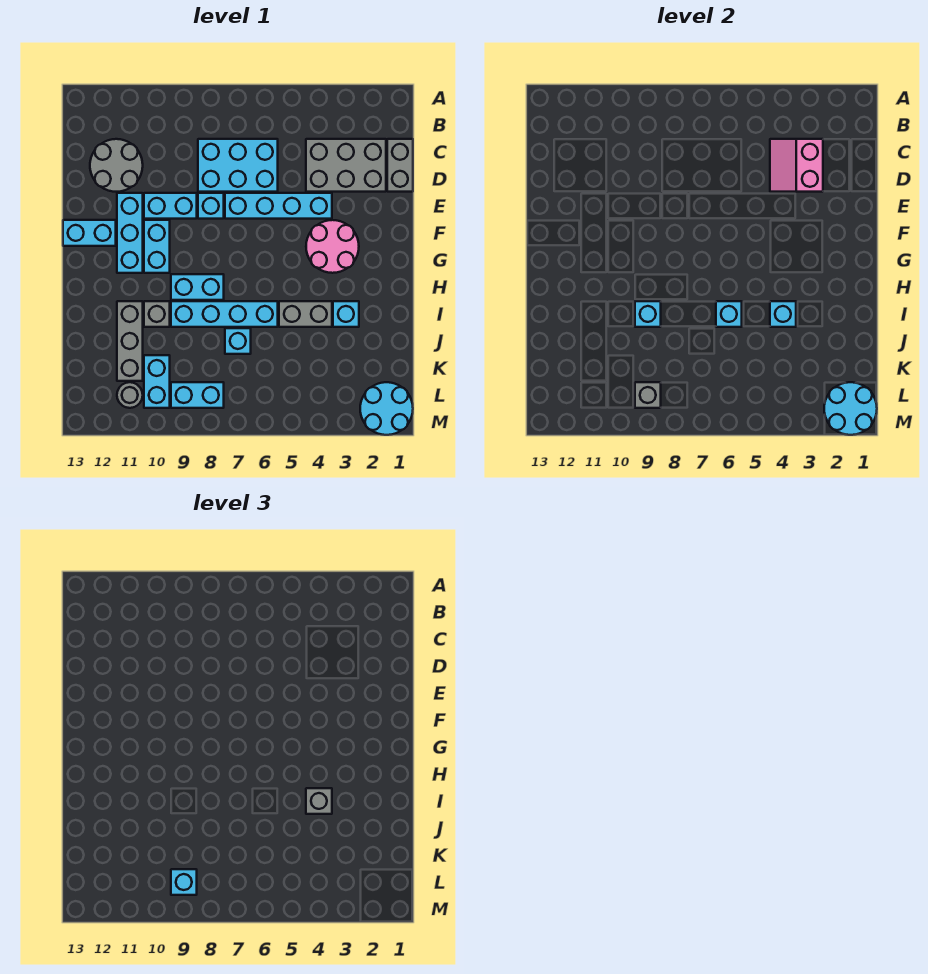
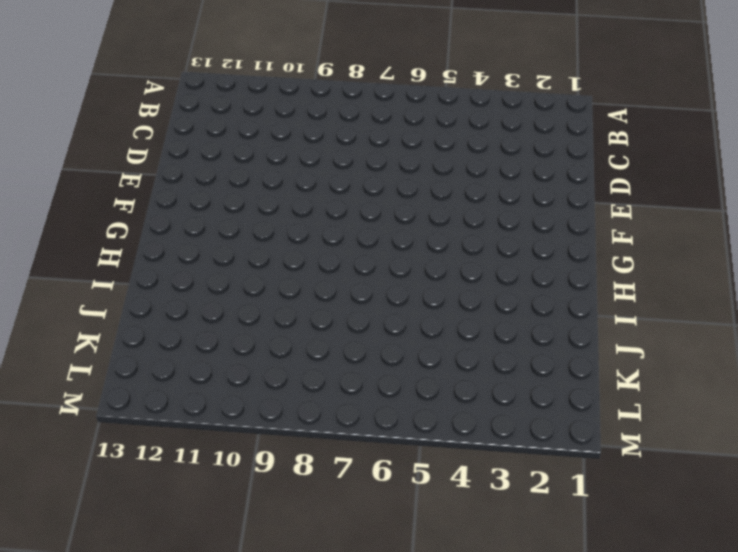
none -> grey 1x2 brick [387,139,413,192]
none -> grey 2x3 brick [306,139,386,192]
none -> cyan 2x3 brick [198,139,278,192]
none -> grey 2x2 round brick [90,139,143,192]

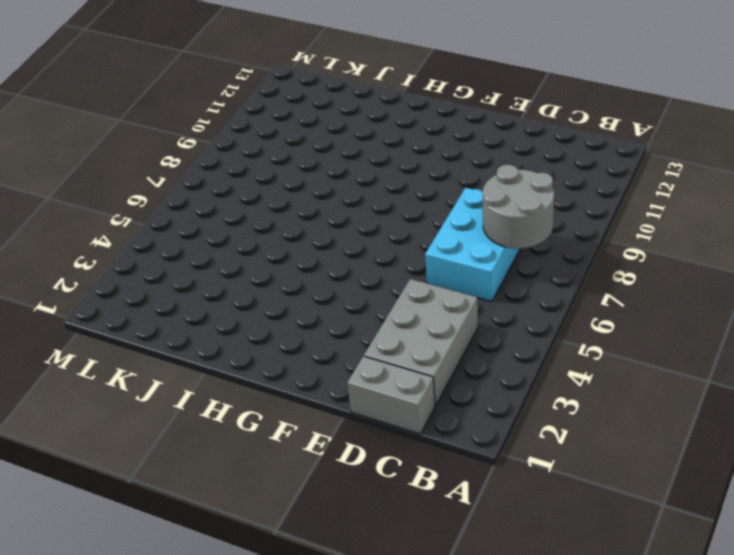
grey 2x2 round brick [482,165,554,249] -> grey 2x2 round brick moved to [90,139,143,192]
none -> cyan 1x4 brick [225,193,332,219]
none -> cyan 1x1 brick [198,193,224,219]
none -> cyan 1x2 brick [144,193,197,219]
none -> cyan 1x3 brick [117,193,143,273]

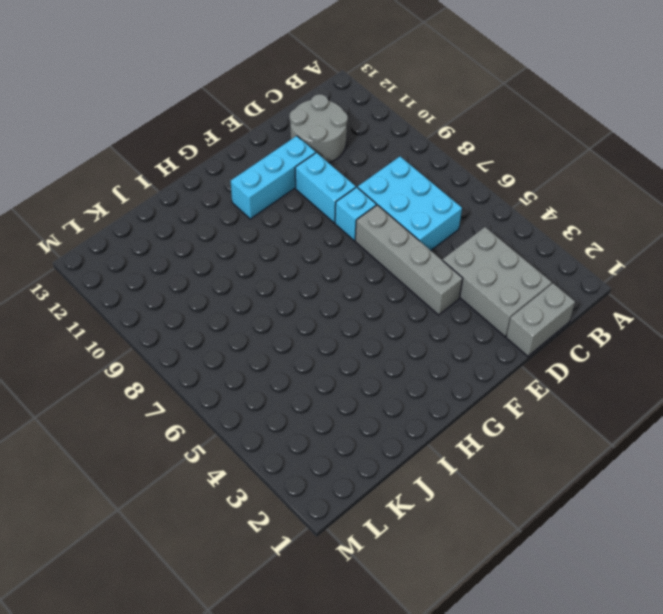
grey 1x4 brick [355,205,463,315] -> cyan 1x4 brick [225,193,332,219]
none -> pink 2x2 round brick [306,220,359,273]
none -> cyan 1x2 brick [144,220,170,273]
none -> cyan 1x2 brick [63,220,116,246]
none -> cyan 1x2 brick [171,274,224,300]

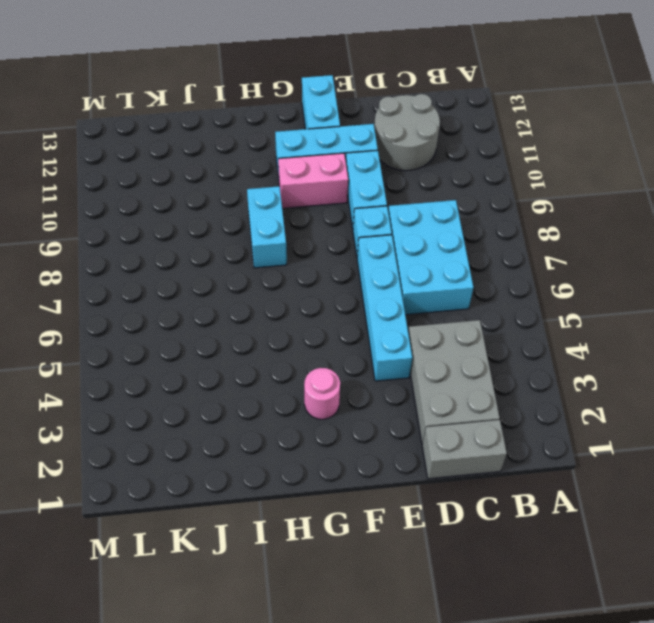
pink 1x2 brick [278,153,348,208] -> cyan 1x2 brick [144,220,170,273]
pink 1x1 round brick [304,368,340,419] -> pink 2x2 round brick [306,220,359,273]
none -> cyan 1x1 brick [333,301,359,327]
none -> grey 1x2 brick [279,301,332,327]
none -> cyan 1x4 brick [171,301,278,327]
none -> grey 1x1 brick [144,301,170,327]

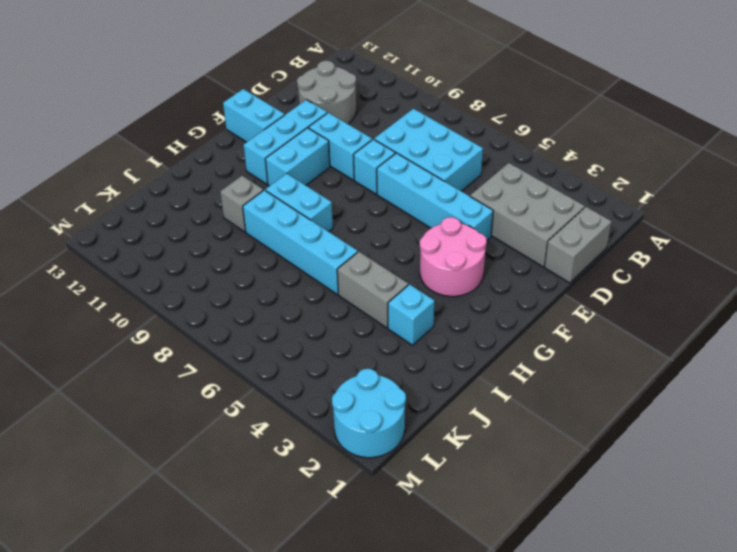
none -> grey 1x3 brick [117,301,143,381]
none -> cyan 1x1 brick [225,328,251,354]
none -> cyan 1x2 brick [144,355,170,408]
none -> cyan 1x2 brick [171,382,224,408]

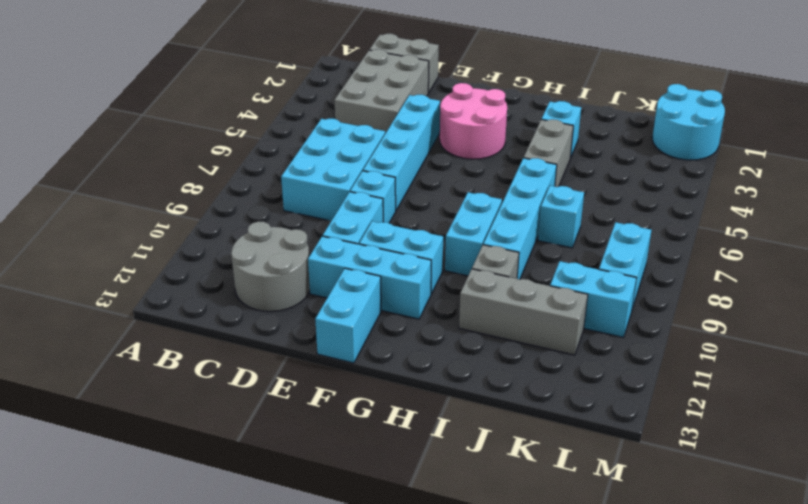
none -> grey 1x1 round brick [117,382,143,408]
none -> pink 2x2 slope [770,139,823,192]
none -> cyan 1x1 brick [770,301,796,327]
none -> cyan 1x1 brick [716,301,742,327]

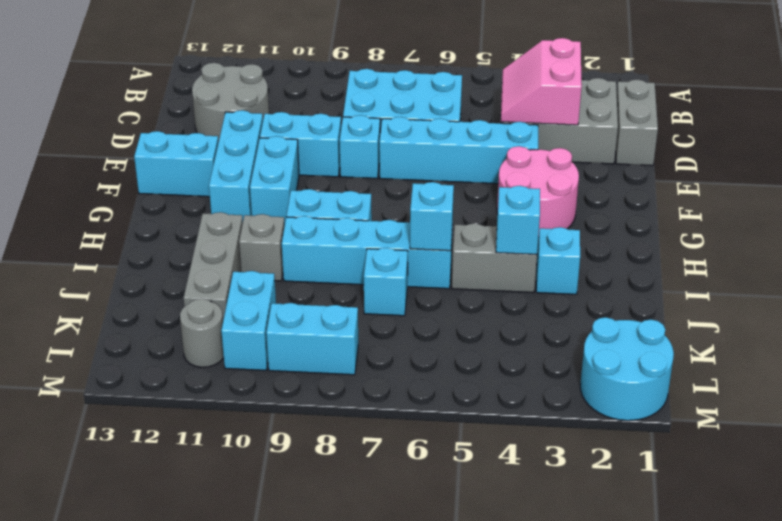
none -> cyan 1x1 brick [635,301,661,327]
none -> cyan 2x2 round brick [824,382,877,435]
none -> grey 1x1 brick [635,382,661,408]
none -> grey 1x1 brick [306,788,332,814]

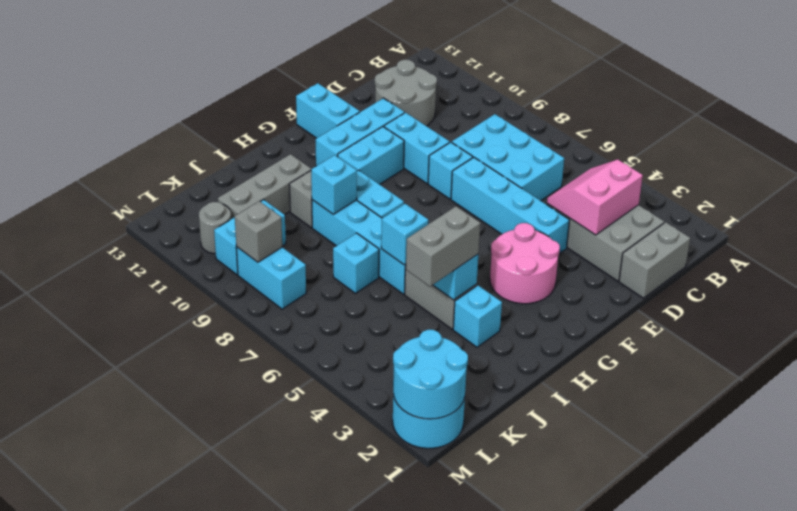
grey 1x2 brick [406,206,480,286] -> grey 1x1 brick [306,788,332,814]
none -> cyan 1x1 brick [171,869,197,895]

